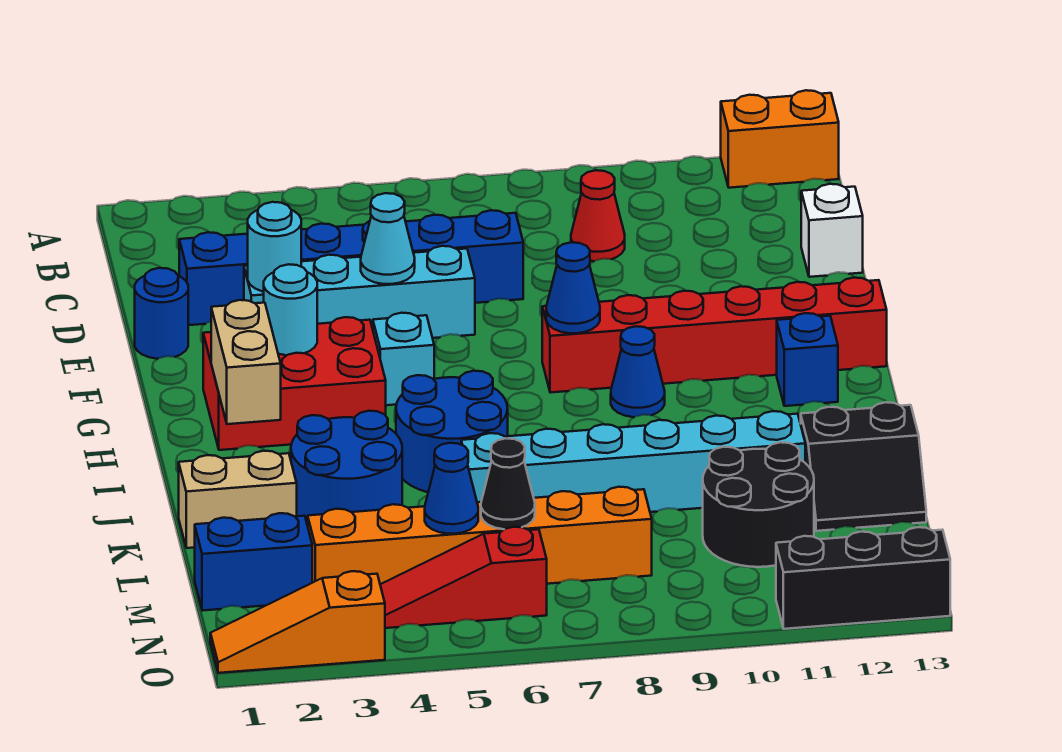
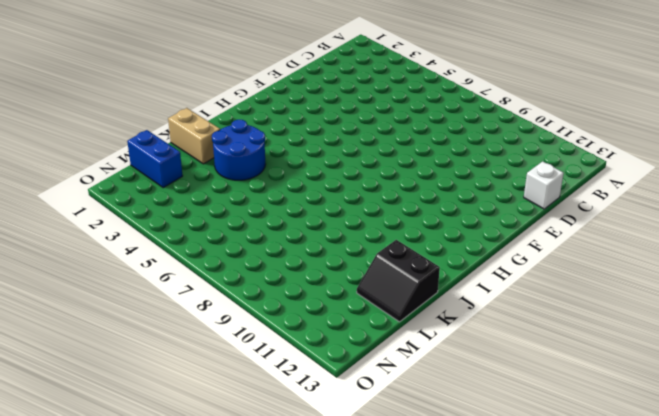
none -> orange 1x2 brick [721,90,839,188]
none -> red 1x1 cone [571,170,625,261]
none -> blue 1x6 brick [179,210,523,325]

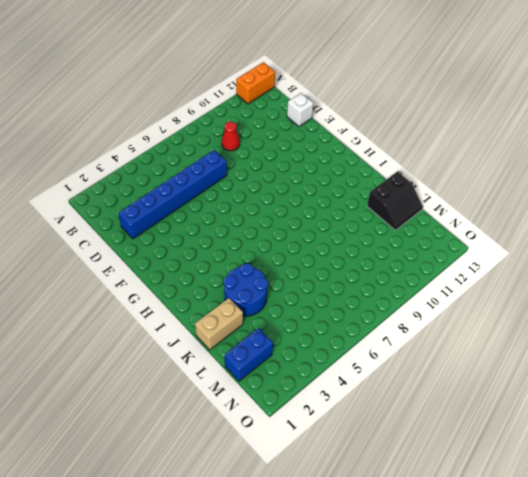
none -> blue 1x1 round brick [135,268,188,359]
none -> cyan 1x4 brick [244,246,475,338]
none -> red 2x3 brick [203,317,386,450]

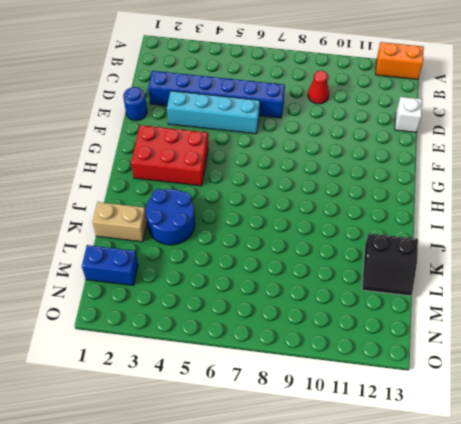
none -> cyan 1x1 brick [373,313,434,405]
none -> red 1x6 brick [542,278,887,393]
none -> blue 1x1 cone [611,326,665,417]

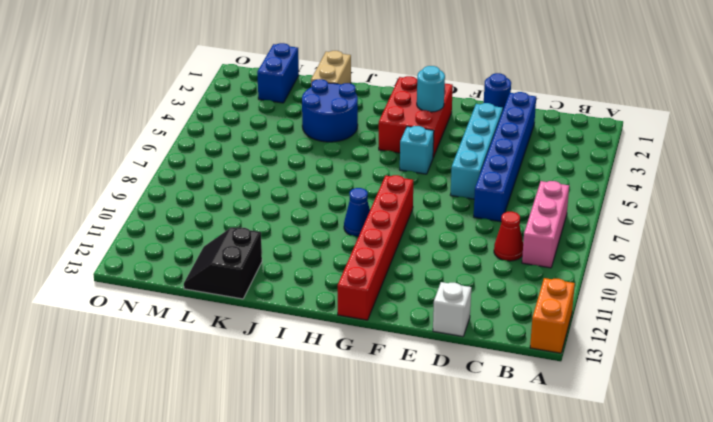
pink 1x3 brick [522,181,569,268] -> none
none -> blue 1x1 brick [777,313,838,406]
none -> blue 2x2 round brick [396,371,508,492]
none -> cyan 1x6 brick [461,411,805,512]

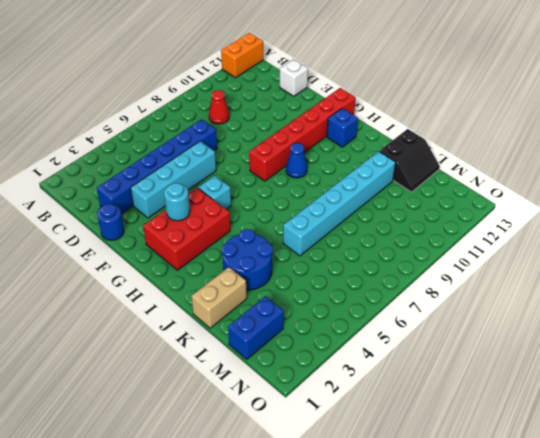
none -> blue 2x2 round brick [396,371,508,492]
none -> black 2x2 round brick [703,442,814,567]
none -> orange 1x6 brick [308,487,652,584]

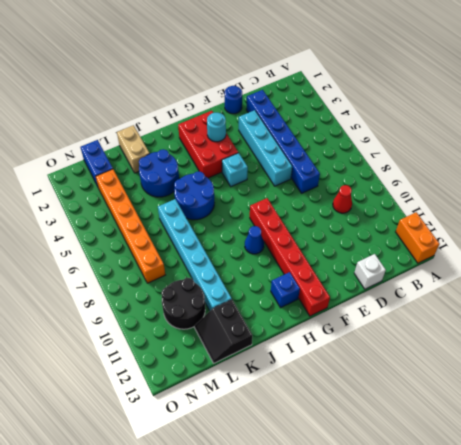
none -> red 1x3 slope [380,527,547,628]
none -> orange 1x3 slope [210,571,385,673]
none -> black 1x3 brick [776,527,950,629]

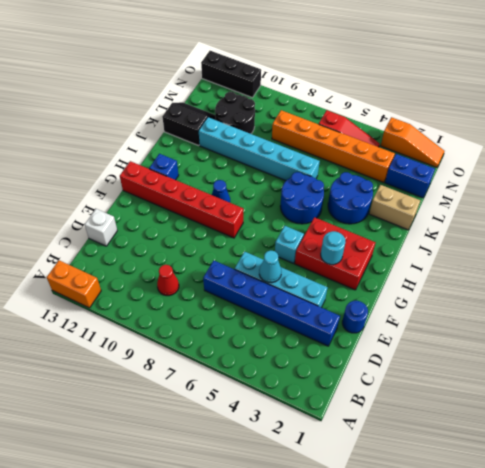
none -> cyan 1x1 round brick [248,202,301,292]
none -> blue 1x1 cone [546,242,600,333]
none -> tan 1x2 brick [211,300,281,424]

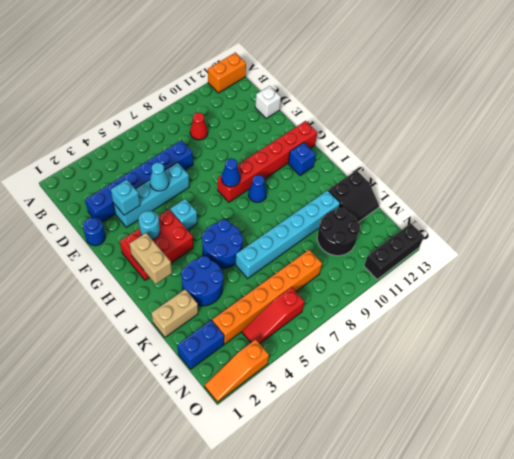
cyan 1x1 brick [111,180,140,215] -> cyan 1x1 round brick [248,202,301,292]
none -> blue 1x1 cone [425,443,478,534]
none -> black 1x1 cone [481,438,535,529]

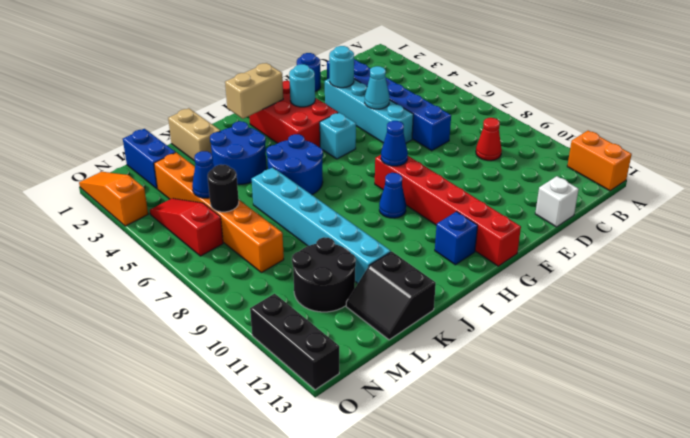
black 1x1 round brick [208,164,239,212] -> black 1x1 cone [481,438,535,529]

